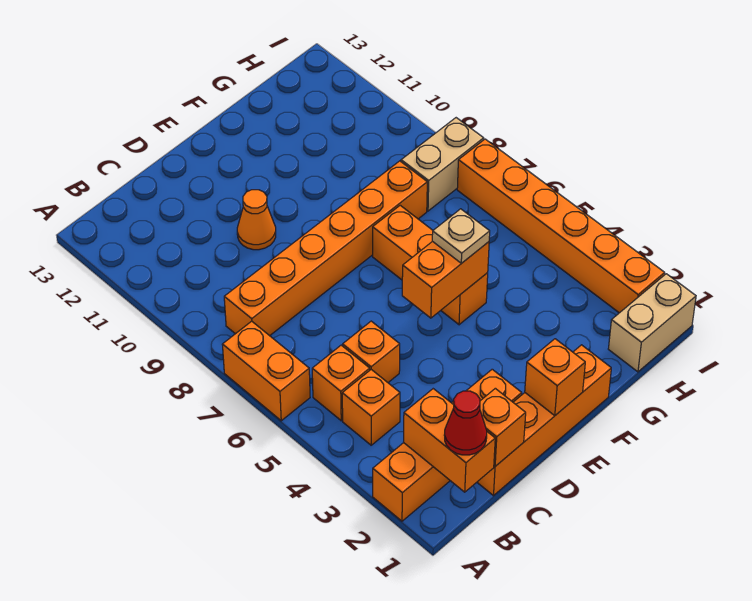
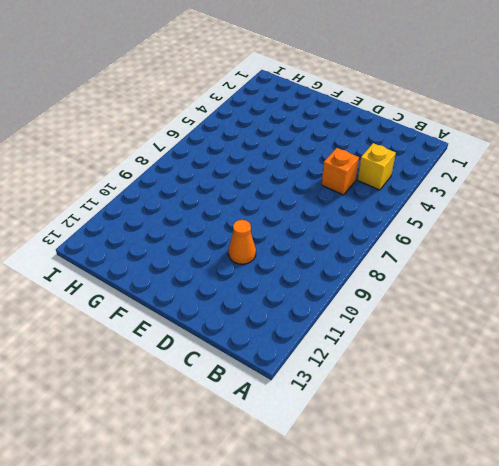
yellow 1x1 brick [358,143,396,190] -> orange 1x1 brick [342,370,400,445]
none -> orange 1x4 brick [373,369,522,521]
none -> orange 1x2 brick [222,321,310,421]
none -> orange 1x1 brick [312,345,370,421]

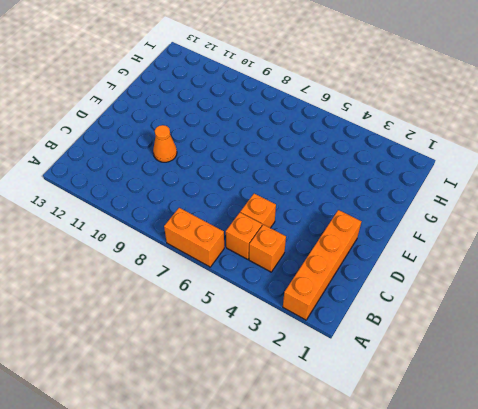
none -> orange 1x6 brick [224,161,427,336]
none -> orange 1x4 brick [477,345,611,496]
none -> orange 1x3 brick [373,205,488,325]

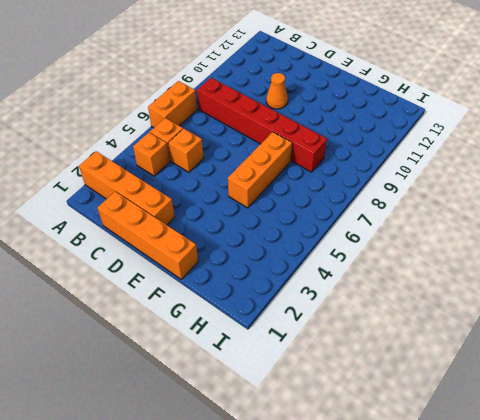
red 1x6 brick [197,78,327,172] -> orange 1x6 brick [224,161,427,336]
none -> tan 1x2 brick [608,274,696,372]
none -> tan 1x2 brick [401,118,484,211]
none -> orange 1x6 brick [457,139,665,313]

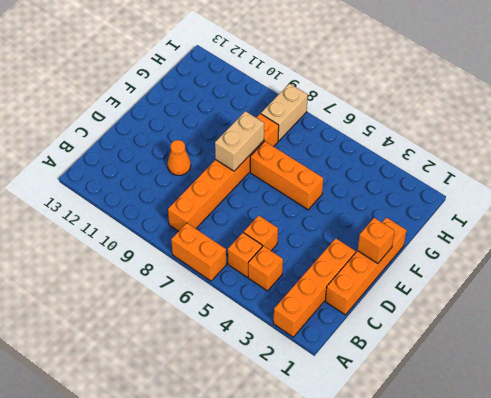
tan 1x2 brick [215,111,264,171] -> tan 1x2 brick moved to [608,274,696,372]
none -> orange 1x6 brick [457,139,665,313]
none -> orange 1x2 brick [404,389,495,492]
none -> orange 1x1 brick [480,388,526,466]

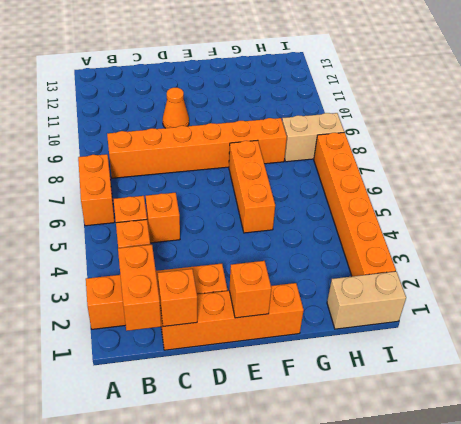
none -> orange 1x2 brick [402,241,489,318]
none -> red 1x1 cone [445,391,487,455]
none -> tan 1x1 plate [432,209,490,263]

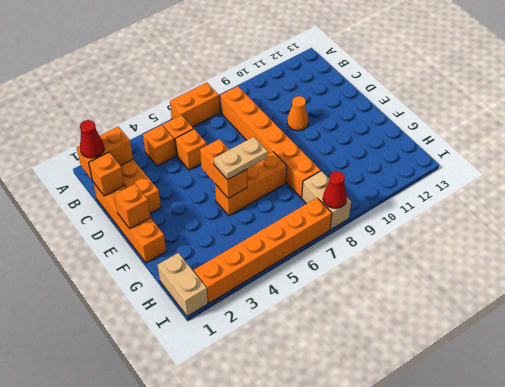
tan 1x2 plate [214,137,268,180] -> tan 1x1 plate [432,209,490,263]
red 1x1 cone [323,171,347,208] -> none

